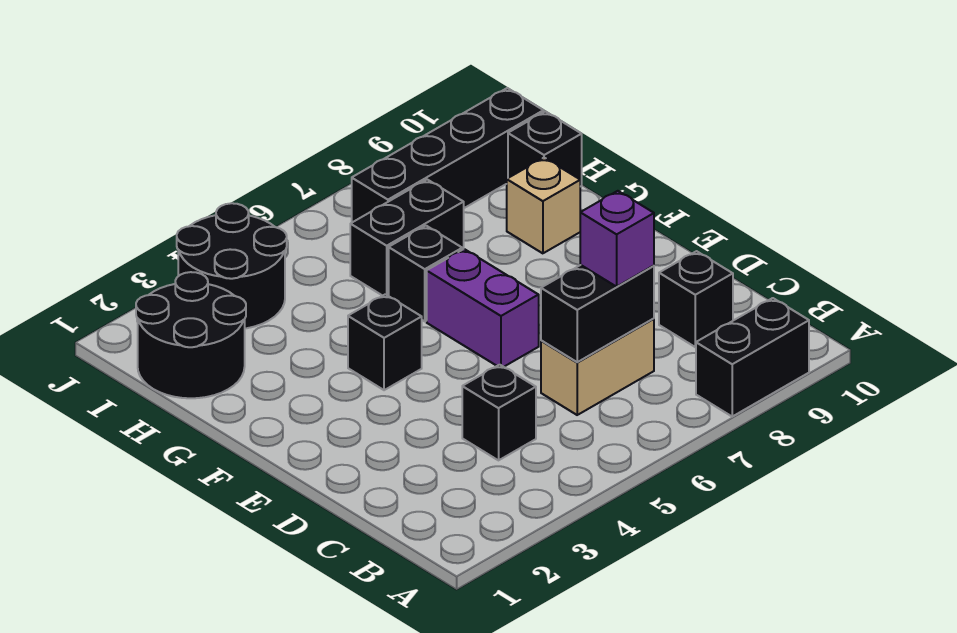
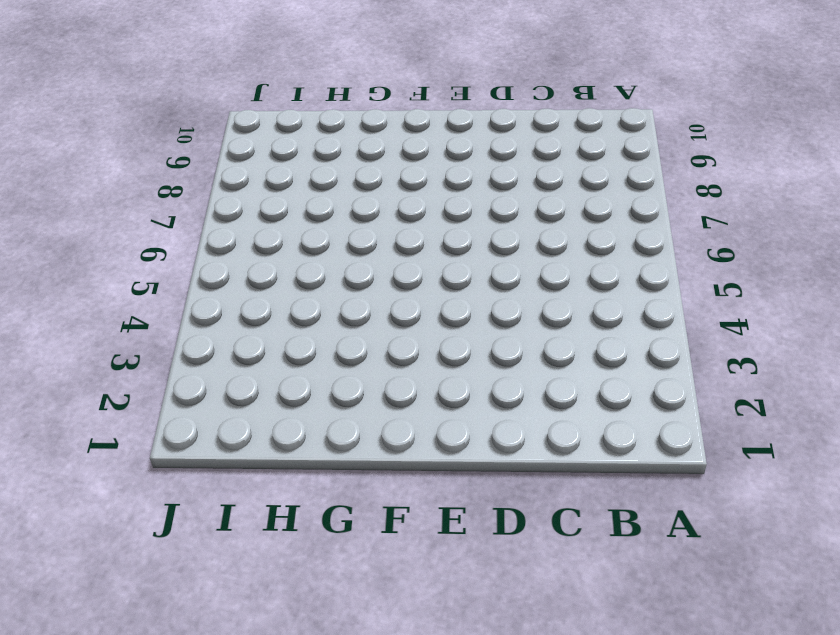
none -> black 1x2 brick [696,298,809,416]
none -> black 1x1 brick [462,365,536,460]
none -> tan 1x2 brick [541,319,654,415]

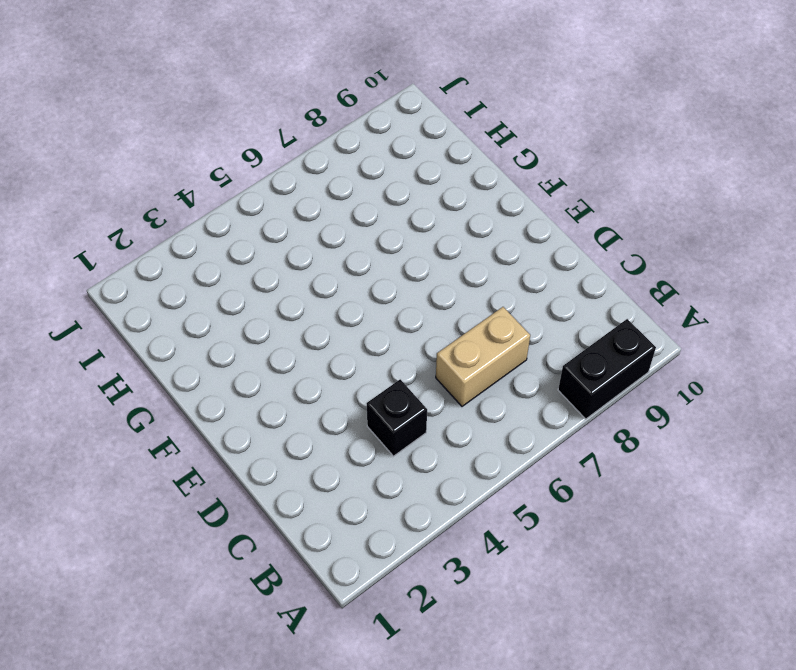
none -> black 1x1 brick [659,251,733,347]
none -> purple 1x2 brick [427,249,539,367]
none -> black 1x1 brick [348,294,422,390]

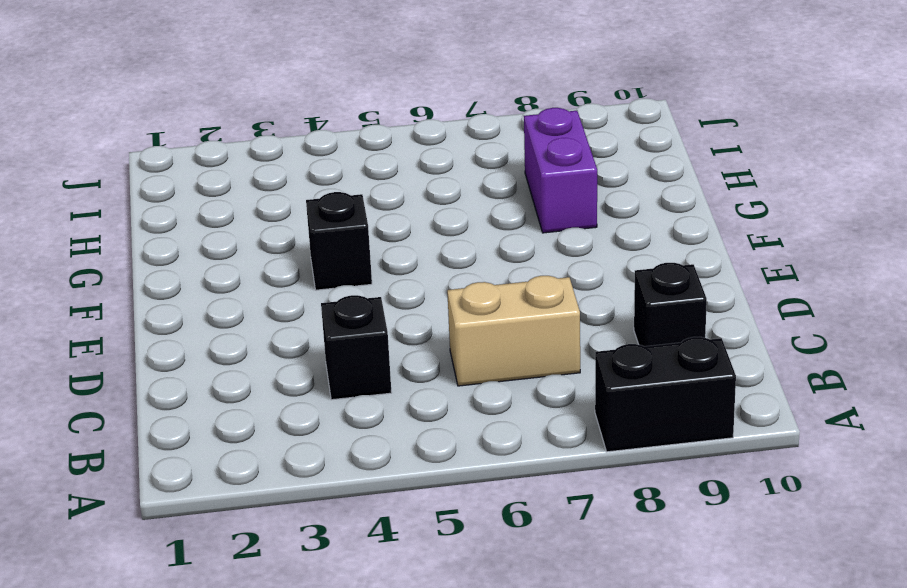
purple 1x2 brick [524,108,597,233] -> purple 1x2 brick moved to [427,249,539,367]
none -> black 1x1 brick [389,226,462,321]
none -> tan 1x1 brick [507,158,580,253]
none -> black 2x2 round brick [136,272,246,398]

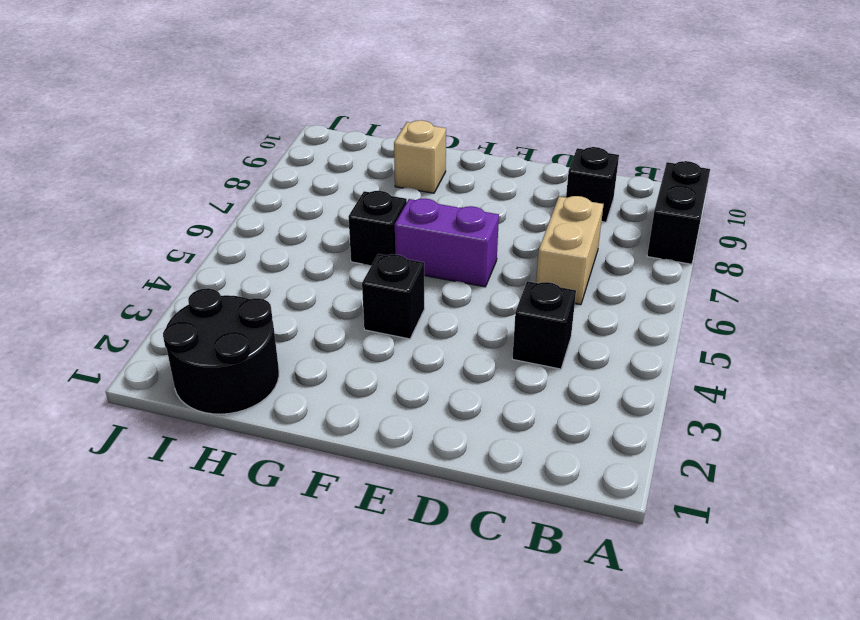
none -> black 1x2 brick [350,180,464,296]
none -> black 1x1 brick [508,111,582,187]
none -> black 2x2 round brick [177,203,287,328]

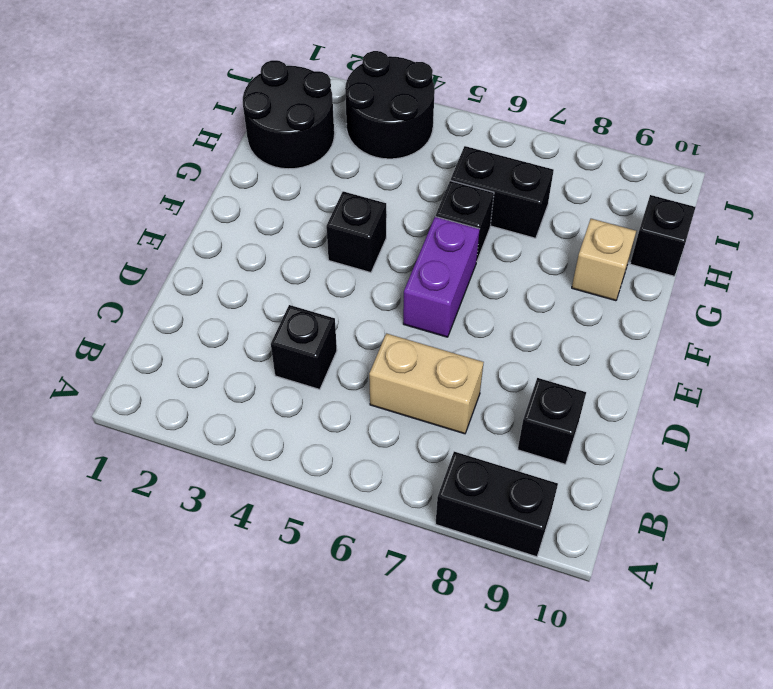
none -> black 1x4 brick [352,88,544,222]
none -> black 1x2 brick [541,265,654,362]
none -> purple 1x1 brick [580,191,654,287]

